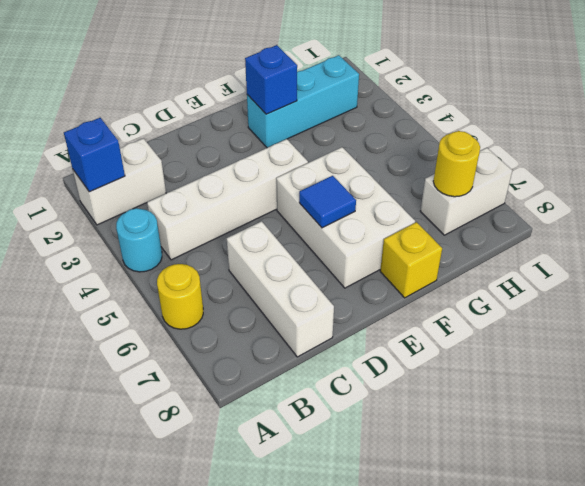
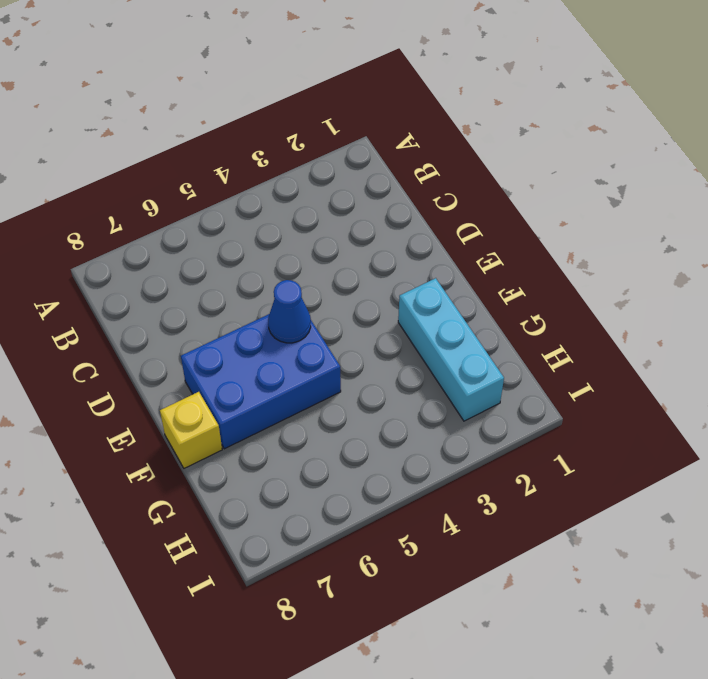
blue 2x3 brick [181,314,341,449] -> white 2x3 brick [276,147,415,288]
blue 1x1 cone [268,280,311,343] -> none
none -> white 1x2 brick [73,138,166,225]
none -> cyan 1x1 round brick [116,208,162,272]
none -> yellow 1x1 round brick [157,264,203,329]

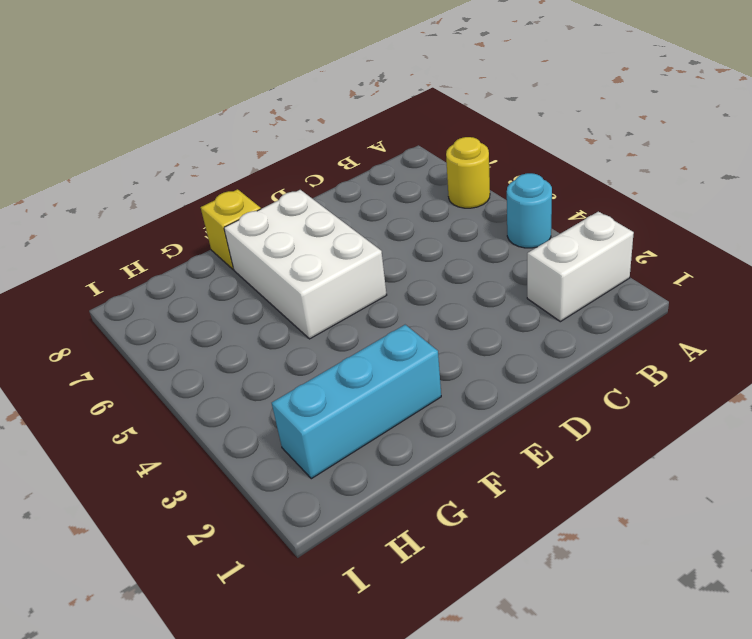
none -> white 1x4 brick [147,139,308,260]
none -> white 1x3 brick [227,221,334,357]
none -> white 1x2 brick [420,148,512,235]

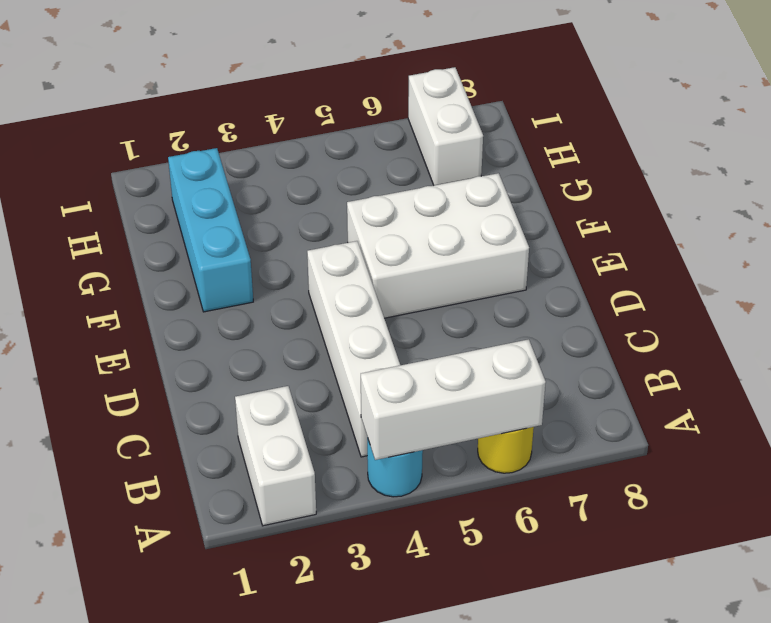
white 1x3 brick [361,339,546,460] -> white 1x3 brick moved to [227,221,334,357]
none -> yellow 1x1 brick [380,222,442,298]
none -> blue 1x1 brick [64,118,125,192]
none -> blue 1x1 tile [299,176,356,228]

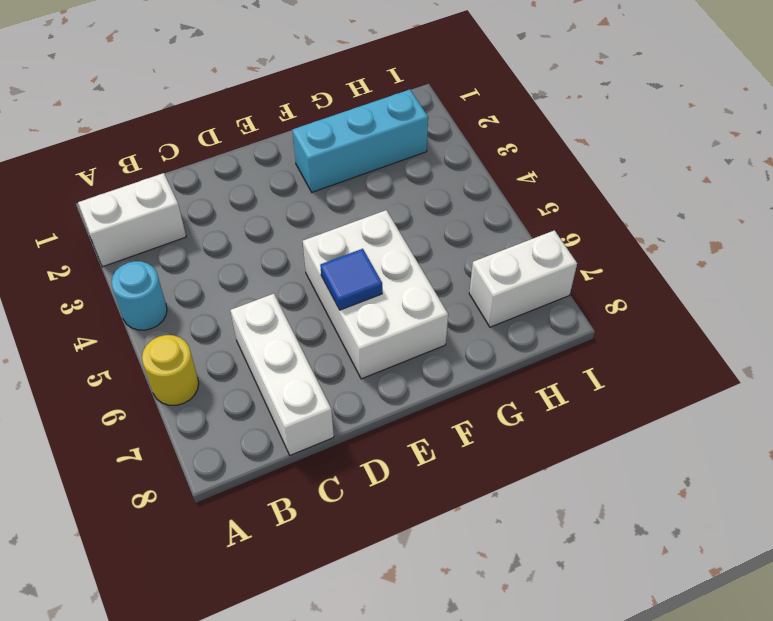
none -> white 1x4 brick [147,139,308,260]
none -> yellow 1x1 brick [380,222,442,298]
none -> blue 1x1 brick [64,118,125,192]

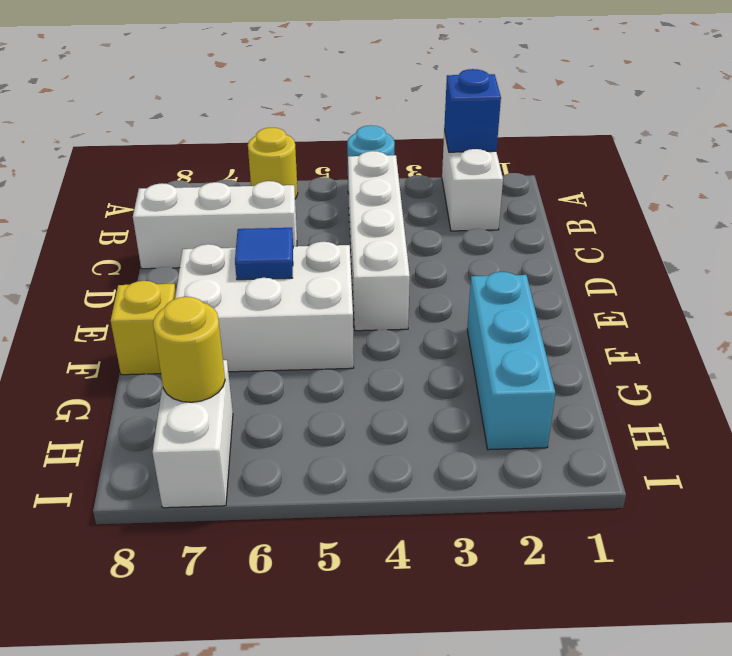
none -> blue 1x1 brick [245,45,297,114]

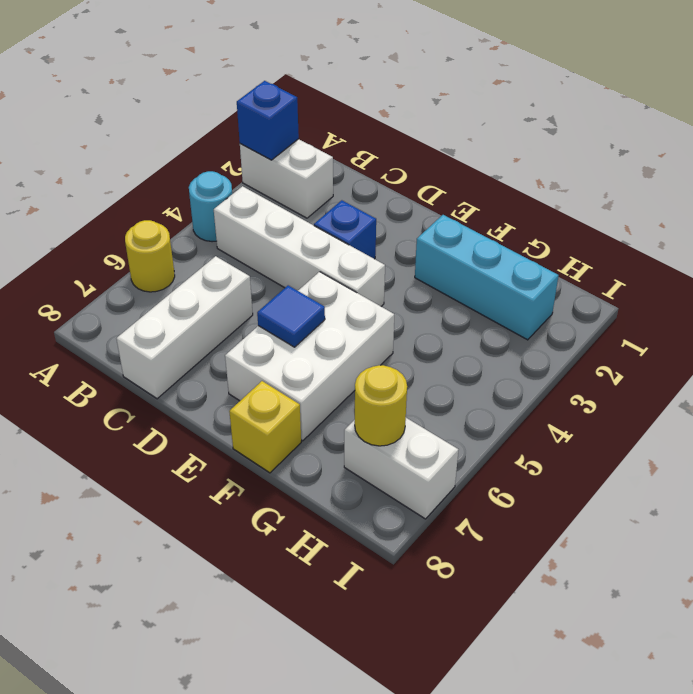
blue 1x1 brick [314,200,376,259] -> blue 1x1 brick moved to [245,45,297,114]

